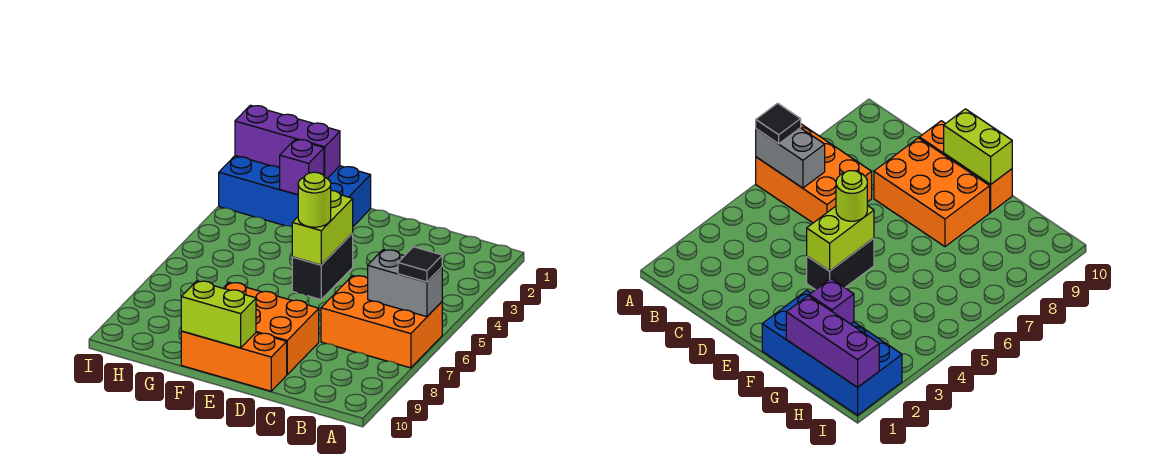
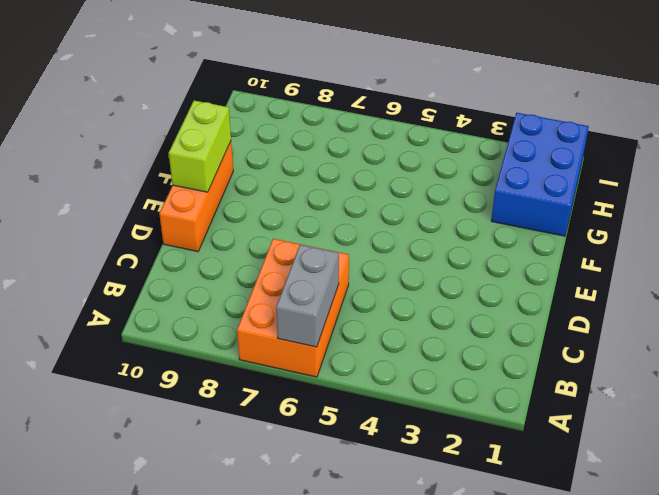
blue 2x3 brick [491,113,589,236] -> blue 2x4 brick [219,156,371,227]
none -> orange 2x3 brick [223,282,319,374]
none -> black 1x2 brick [292,233,353,300]
none -> lime 1x2 brick [292,191,353,265]

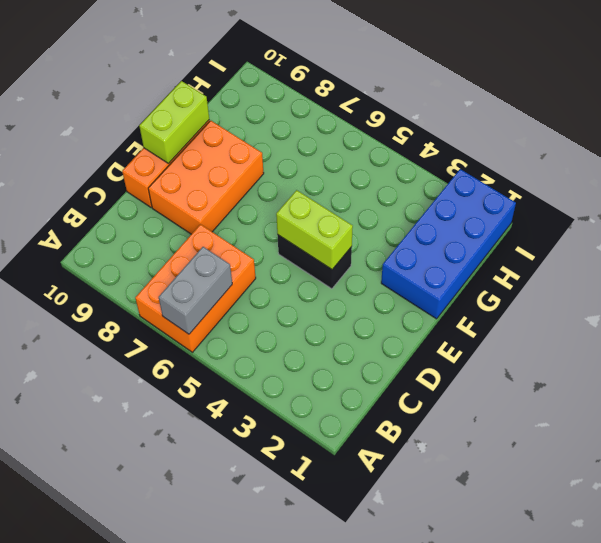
none -> purple 1x3 brick [235,105,340,178]
none -> purple 1x1 brick [280,139,324,195]
none -> black 1x1 tile [398,247,442,282]

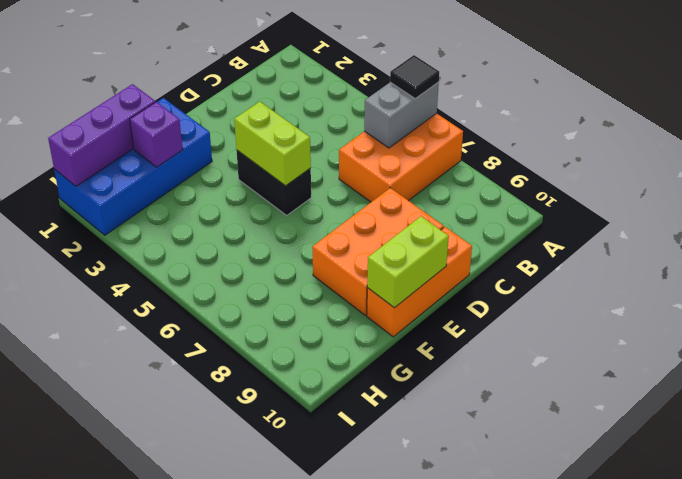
none -> lime 1x1 round brick [298,172,331,227]

